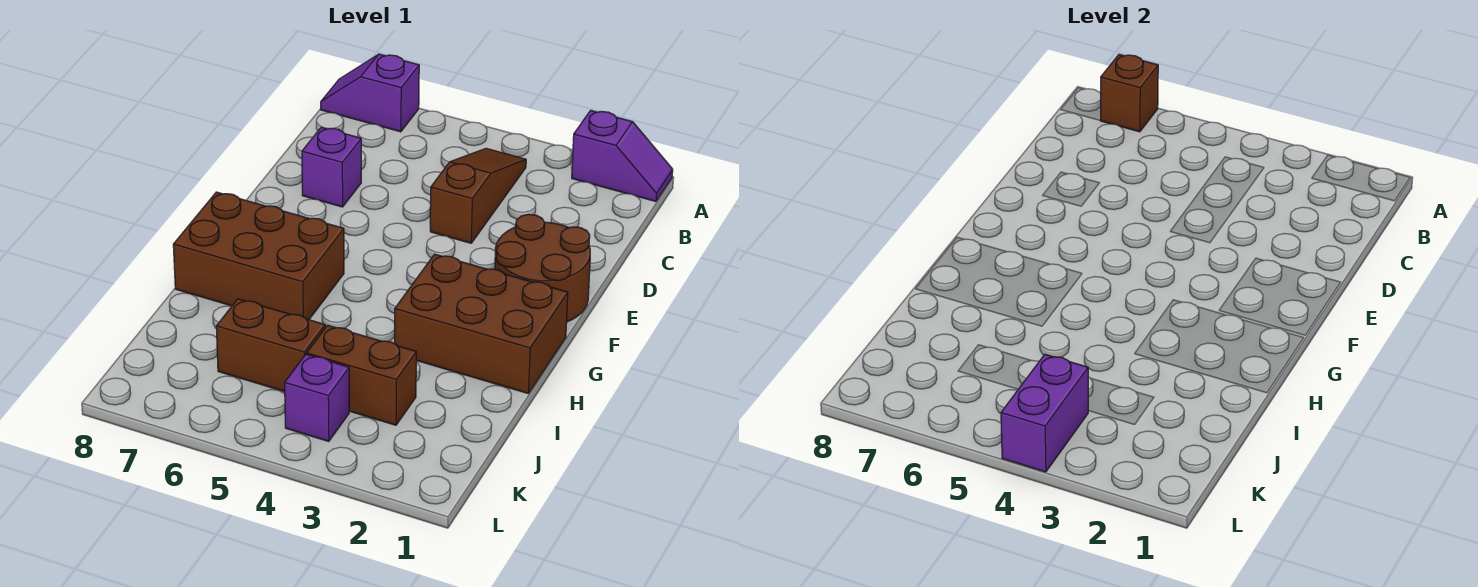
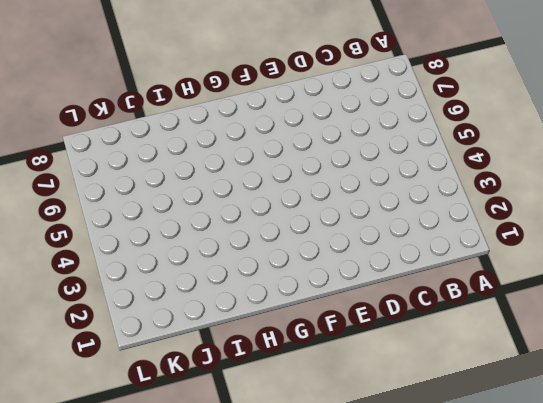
none -> purple 1x2 slope [572,110,673,201]
none -> purple 1x2 slope [321,54,419,132]
none -> brown 1x3 slope [430,148,526,243]

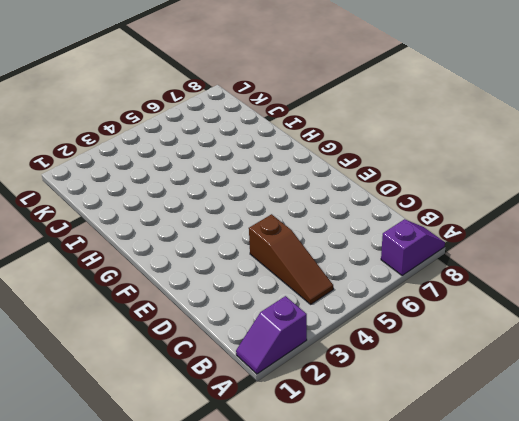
none -> purple 1x1 brick [302,127,361,207]
none -> brown 2x2 round brick [495,214,590,322]
none -> brown 2x3 brick [395,254,568,394]

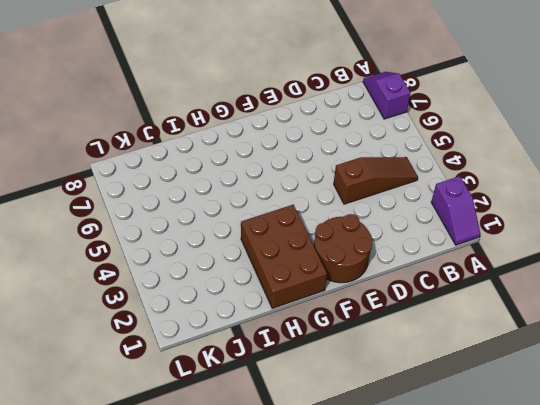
none -> purple 1x1 brick [302,127,361,207]
none -> brown 2x3 brick [173,192,344,320]
none -> brown 1x2 brick [307,325,416,425]

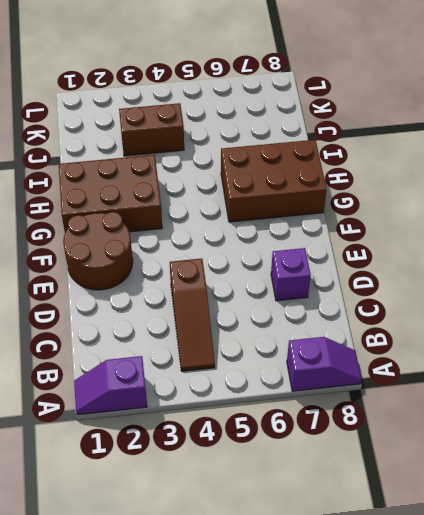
none -> brown 1x2 brick [216,299,325,392]
none -> purple 1x1 brick [285,354,349,441]
none -> brown 1x1 brick [1100,54,1158,132]

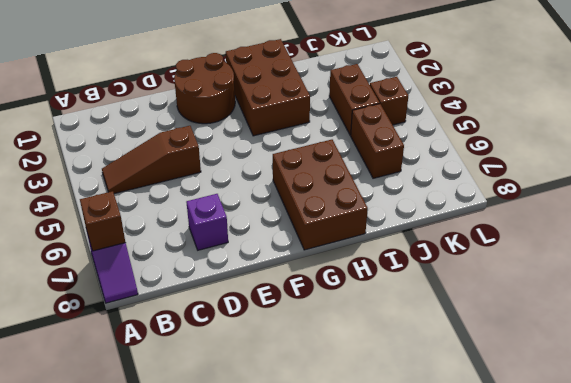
brown 1x1 brick [370,77,408,125] -> purple 1x1 brick [285,354,349,441]
none -> purple 1x2 slope [572,110,673,201]
none -> purple 1x2 brick [1001,354,1088,472]

